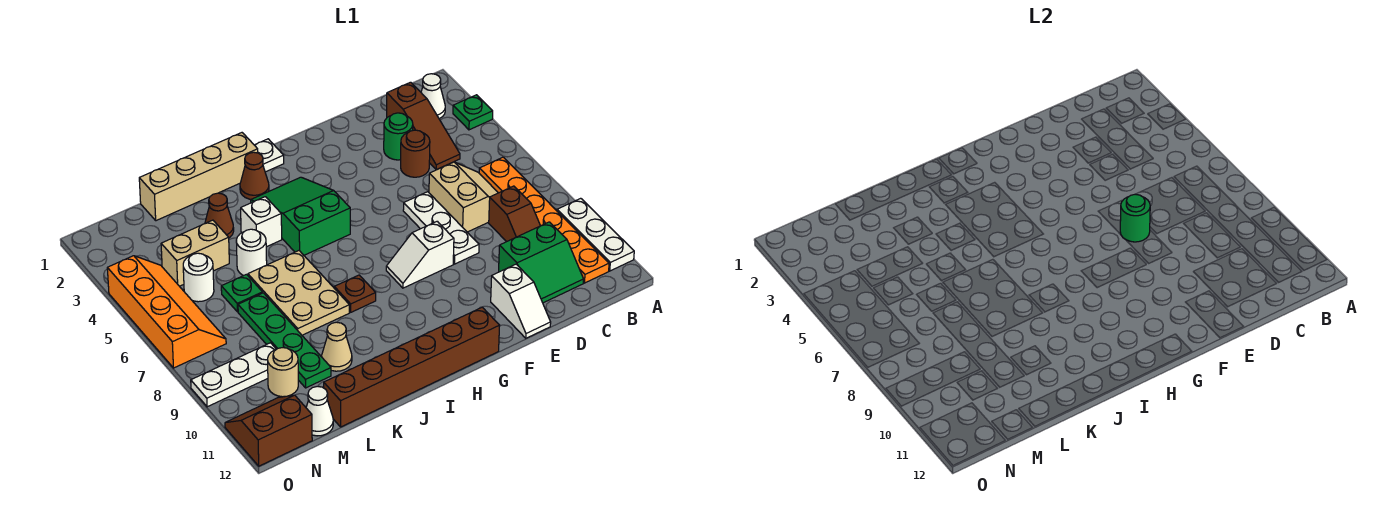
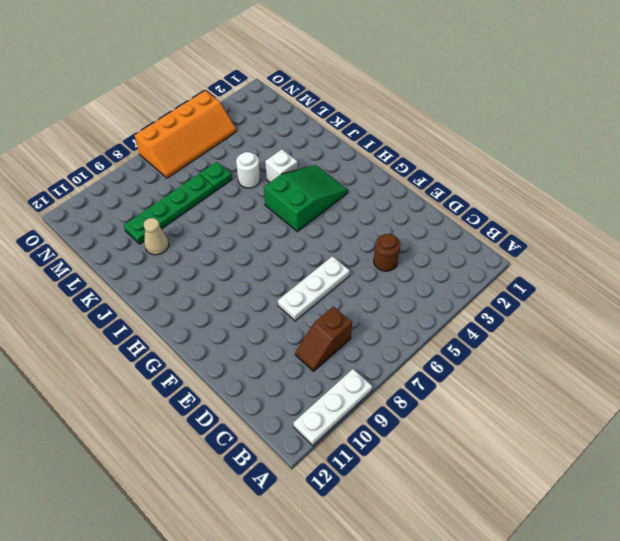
none -> green 1x1 plate [453,95,493,130]
none -> white 1x1 cone [421,74,445,119]
none -> orange 1x6 plate [479,157,609,283]
none -> brown 1x3 slope [387,82,460,170]

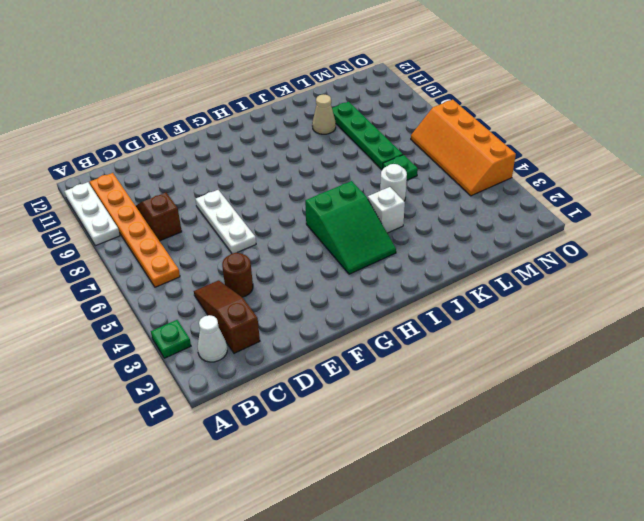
none -> tan 2x2 slope [429,162,498,232]
none -> green 2x2 slope [499,222,584,303]
none -> green 1x1 round brick [384,113,413,160]
none -> white 1x2 slope [491,264,551,338]

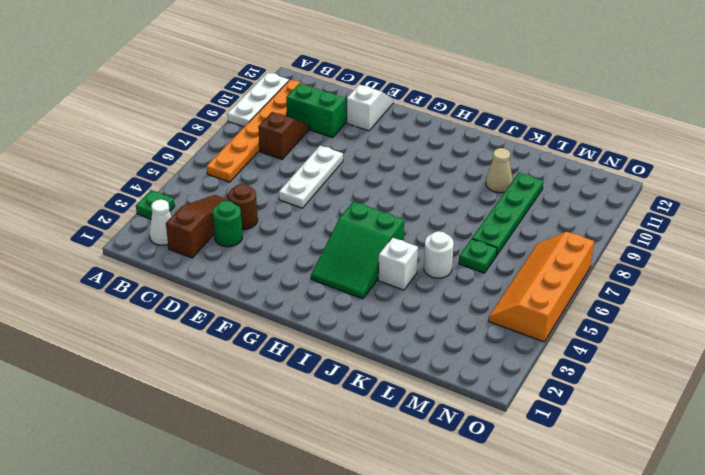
none -> tan 2x2 slope [429,162,498,232]
none -> white 1x2 slope [386,221,454,288]
none -> brown 1x6 brick [324,307,500,427]
none -> white 1x1 plate [255,139,284,172]

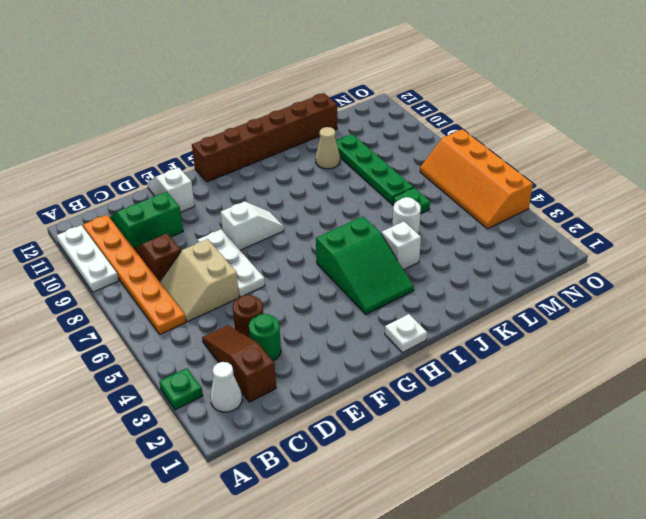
none -> tan 1x4 brick [139,133,258,221]
none -> brown 1x1 cone [240,152,269,199]
none -> brown 1x1 plate [334,275,376,312]
none -> tan 2x3 plate [248,251,349,335]

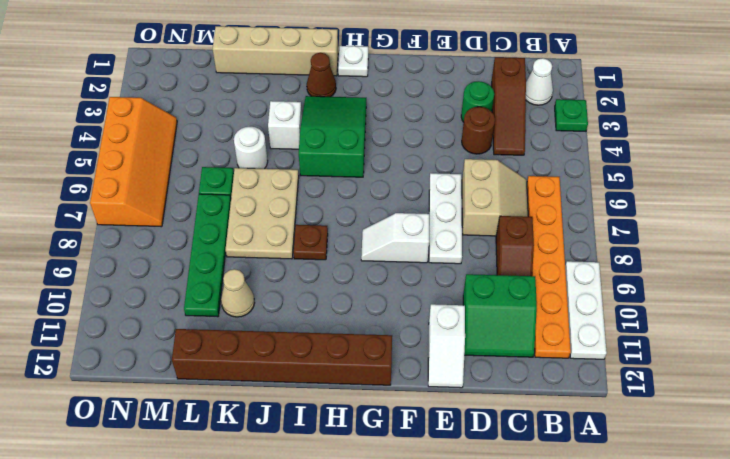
none -> brown 1x1 cone [205,193,234,238]
none -> tan 1x2 brick [161,220,229,286]
none -> white 1x1 round brick [183,253,214,302]
none -> white 1x3 plate [191,343,276,407]

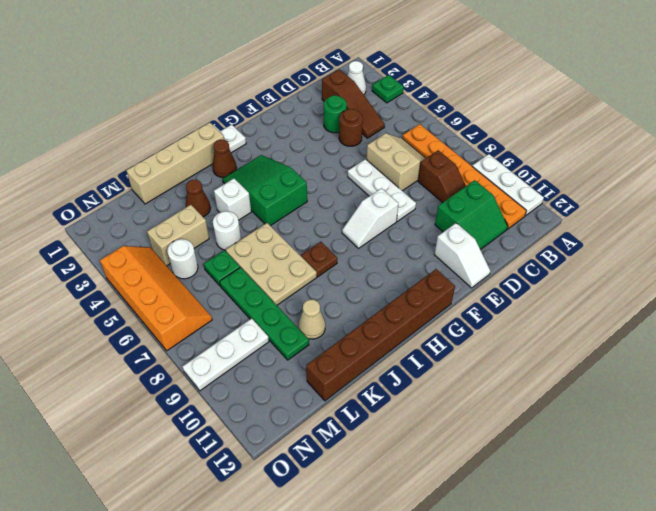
none -> tan 1x1 round brick [268,348,298,397]
none -> white 1x1 cone [306,386,333,436]
none -> brown 2x2 slope [225,395,312,466]
none -> green 1x1 round brick [1120,194,1150,242]

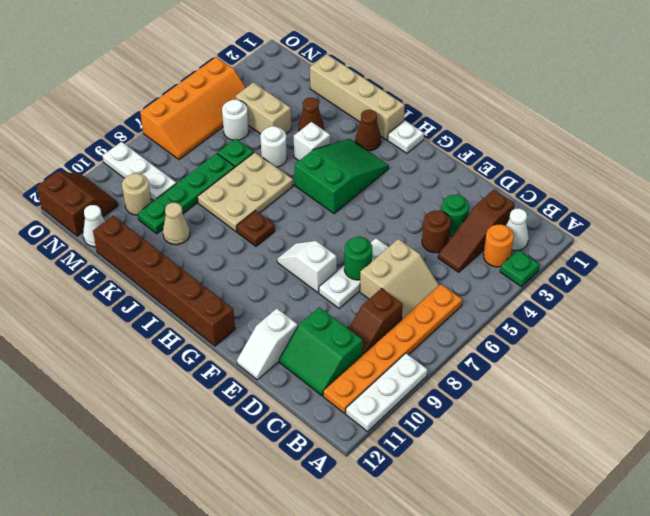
orange 1x1 round brick [484,225,514,267] -> none

